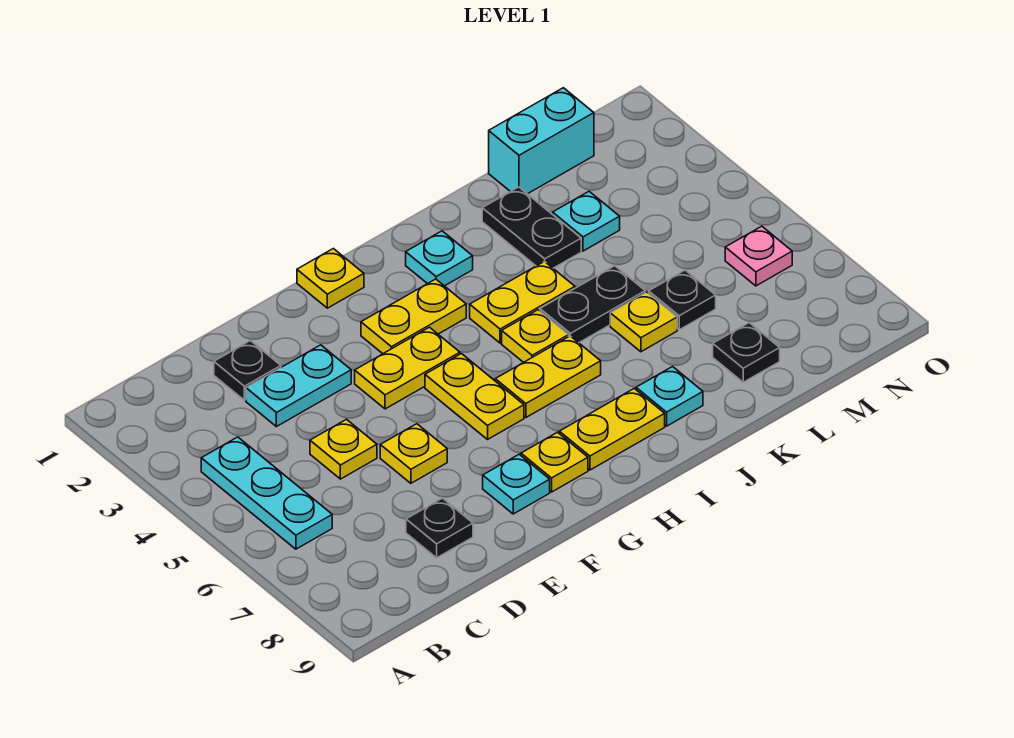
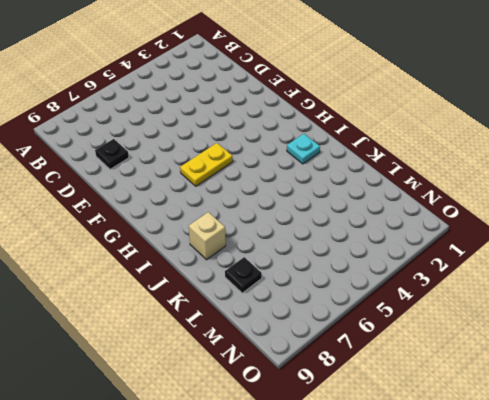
tan 1x1 brick [189,212,226,260] -> cyan 1x1 plate [636,367,703,426]
none -> cyan 1x3 plate [201,437,332,549]
none -> black 1x1 plate [214,341,281,400]
none -> cyan 1x2 plate [246,345,351,427]

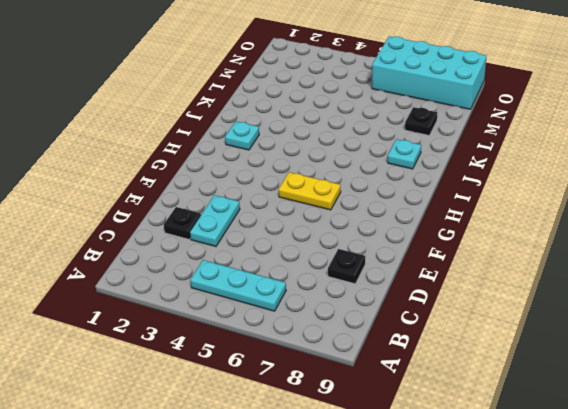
cyan 2x4 brick [372,36,486,109] -> pink 1x1 plate [725,226,792,286]
none -> yellow 1x1 plate [310,419,377,479]
none -> yellow 1x1 plate [380,424,447,483]
none -> yellow 1x2 plate [355,327,460,409]

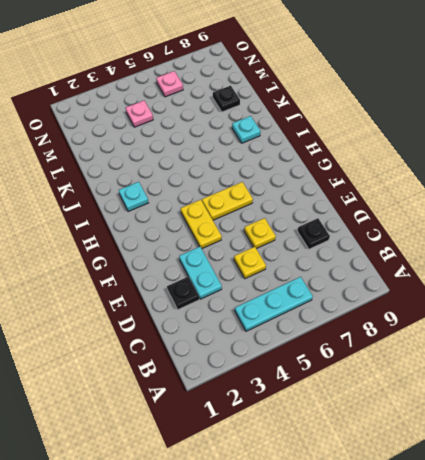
pink 1x1 plate [126,101,153,127] -> none
none -> cyan 1x1 plate [483,454,550,514]
none -> yellow 1x1 plate [297,249,364,308]
none -> yellow 1x2 plate [361,279,466,354]

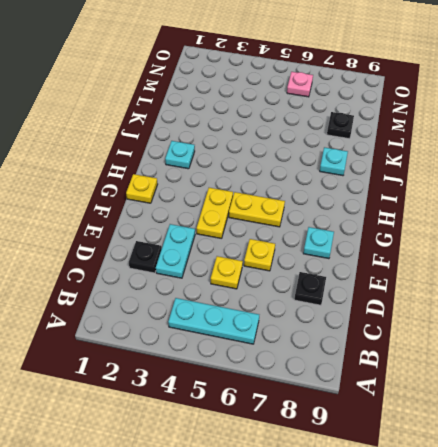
none -> yellow 1x2 plate [361,279,466,354]
none -> yellow 1x1 plate [521,432,588,492]
none -> yellow 1x2 plate [495,336,601,417]

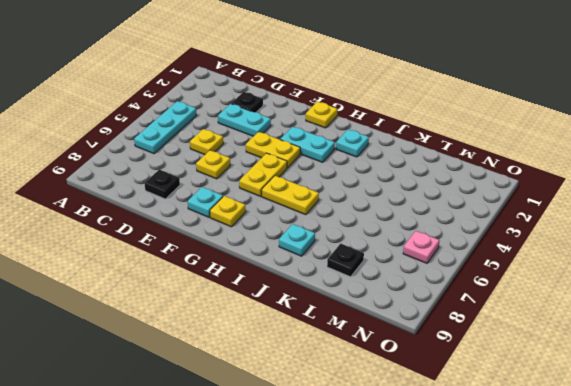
cyan 1x2 plate [280,127,335,162] -> yellow 1x2 plate [361,279,466,354]
none -> yellow 1x2 plate [559,389,665,470]
none -> yellow 1x2 plate [470,261,575,343]
none -> yellow 1x1 plate [502,310,569,362]

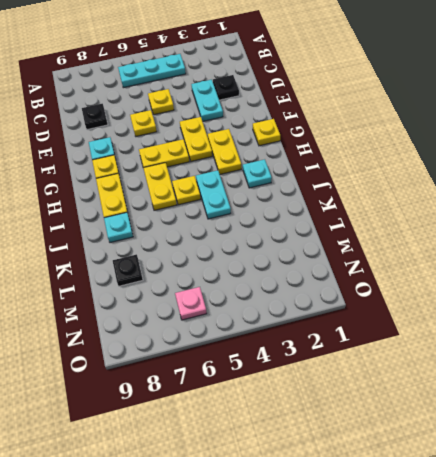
cyan 1x2 plate [196,170,231,219] -> yellow 1x2 plate [470,261,575,343]
none -> black 1x2 plate [540,266,645,343]
none -> black 1x2 plate [482,187,581,268]
none -> yellow 1x1 plate [610,292,677,352]

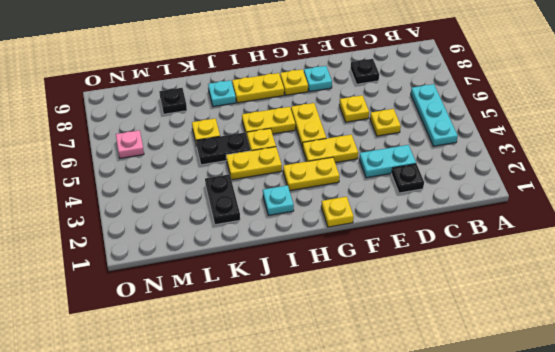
none -> cyan 1x2 brick [489,88,594,194]
none -> cyan 1x1 plate [553,192,620,251]
none -> black 1x1 plate [649,270,716,330]

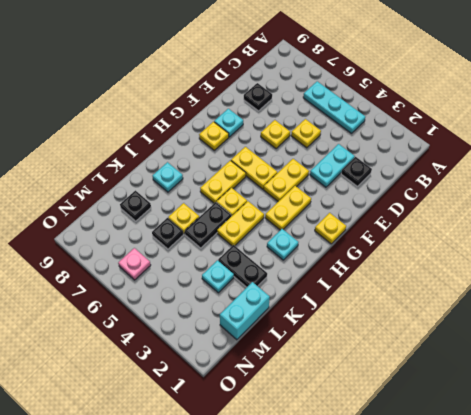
none -> yellow 1x2 plate [559,389,665,470]

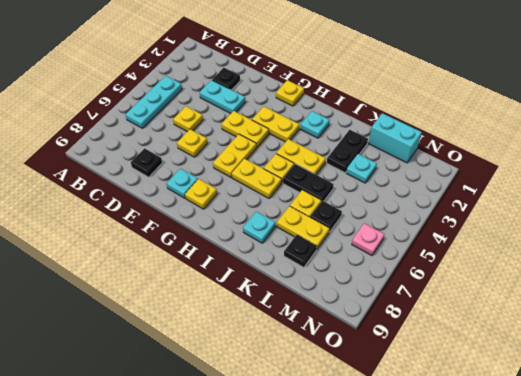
yellow 1x2 plate [277,206,330,249] -> yellow 1x2 plate moved to [559,389,665,470]

